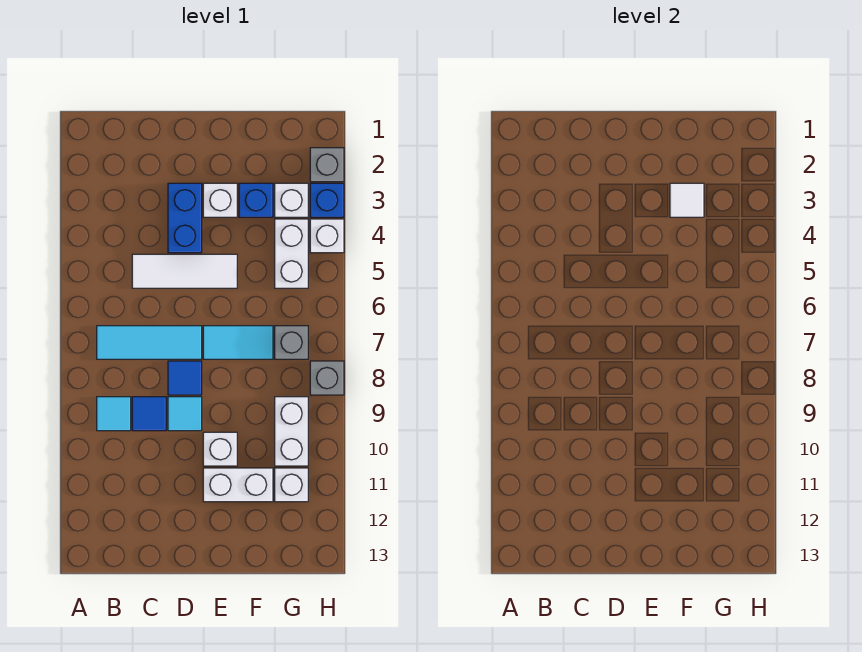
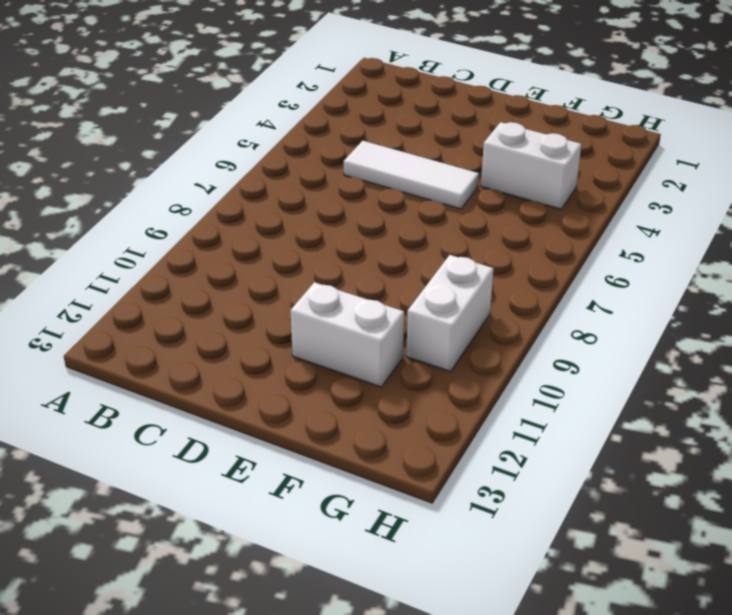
white 1x2 brick [481,122,581,209] -> white 1x2 brick turned to [275,219,308,288]
none -> cyan 1x3 tile [97,326,202,359]
none -> cyan 1x1 tile [97,397,131,431]
none -> blue 1x1 tile [132,397,166,431]

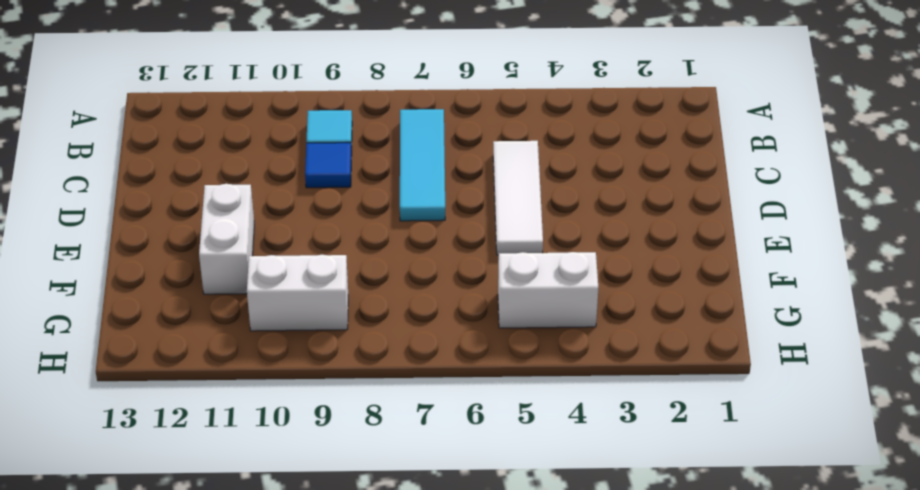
none -> blue 1x2 brick [168,183,202,253]
none -> blue 1x1 tile [168,361,202,395]
none -> cyan 1x1 tile [168,397,202,431]

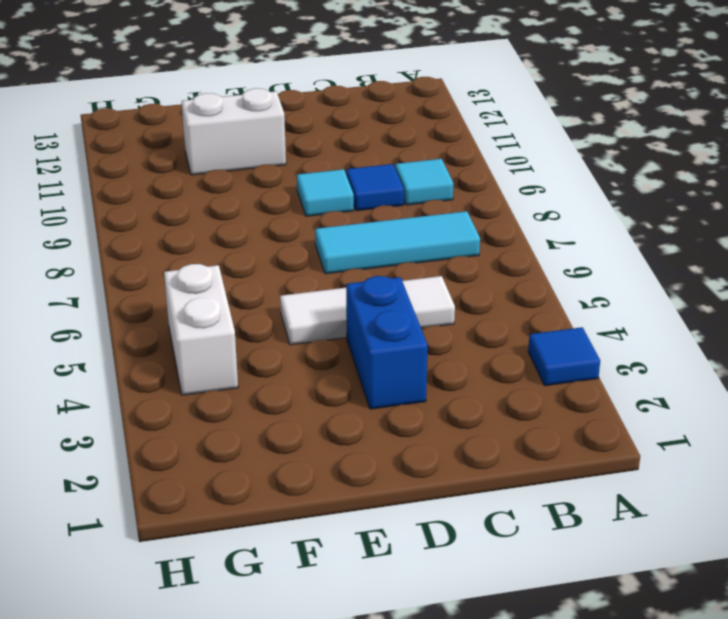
blue 1x1 tile [528,327,600,386] -> blue 1x1 tile moved to [168,361,202,395]
none -> white 1x1 brick [203,183,237,217]
none -> cyan 1x2 tile [203,326,273,359]
none -> white 1x1 brick [203,432,237,466]

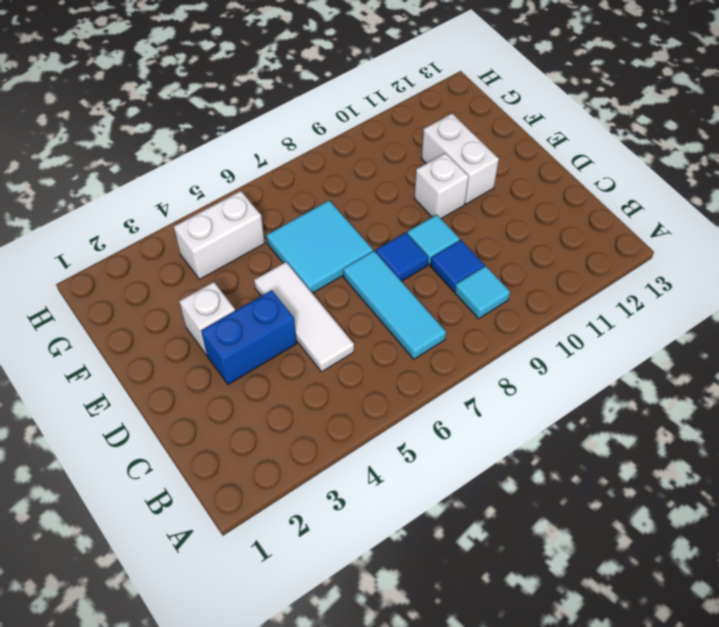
cyan 2x2 tile [266,201,373,293] -> cyan 1x2 tile [203,326,273,359]
none -> blue 1x1 brick [239,183,273,217]
none -> white 1x1 brick [275,183,308,217]
none -> grey 1x1 brick [275,326,308,359]

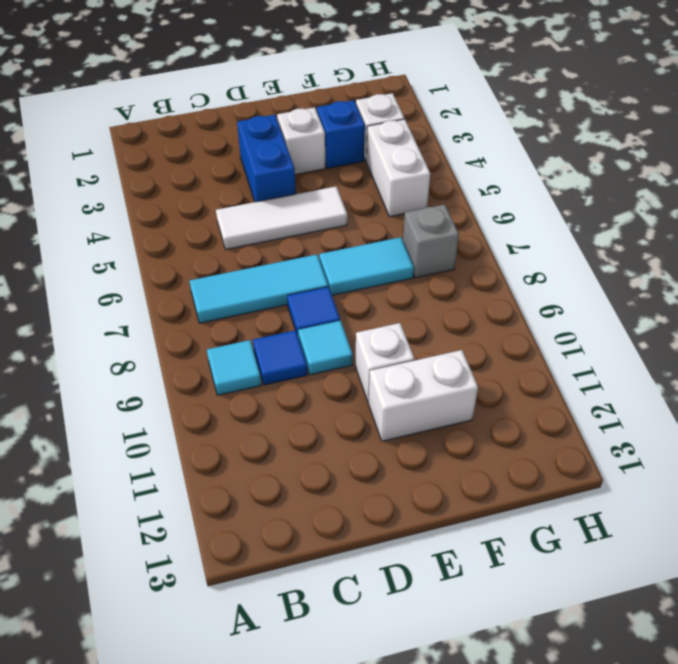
none -> white 1x2 brick [275,397,308,466]
none -> white 1x1 brick [275,468,308,502]
none -> grey 1x1 brick [310,148,344,182]

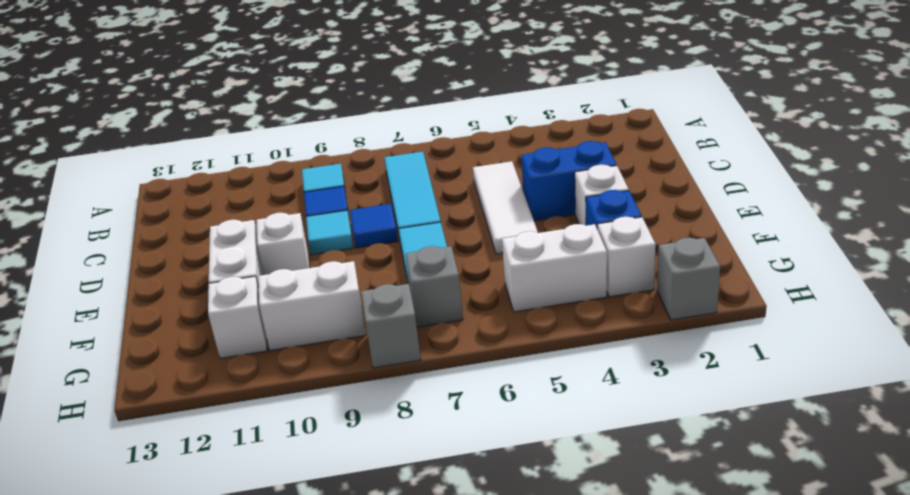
none -> blue 1x1 brick [310,183,344,217]
none -> white 1x1 brick [310,219,344,253]
none -> white 1x1 tile [670,183,704,217]

